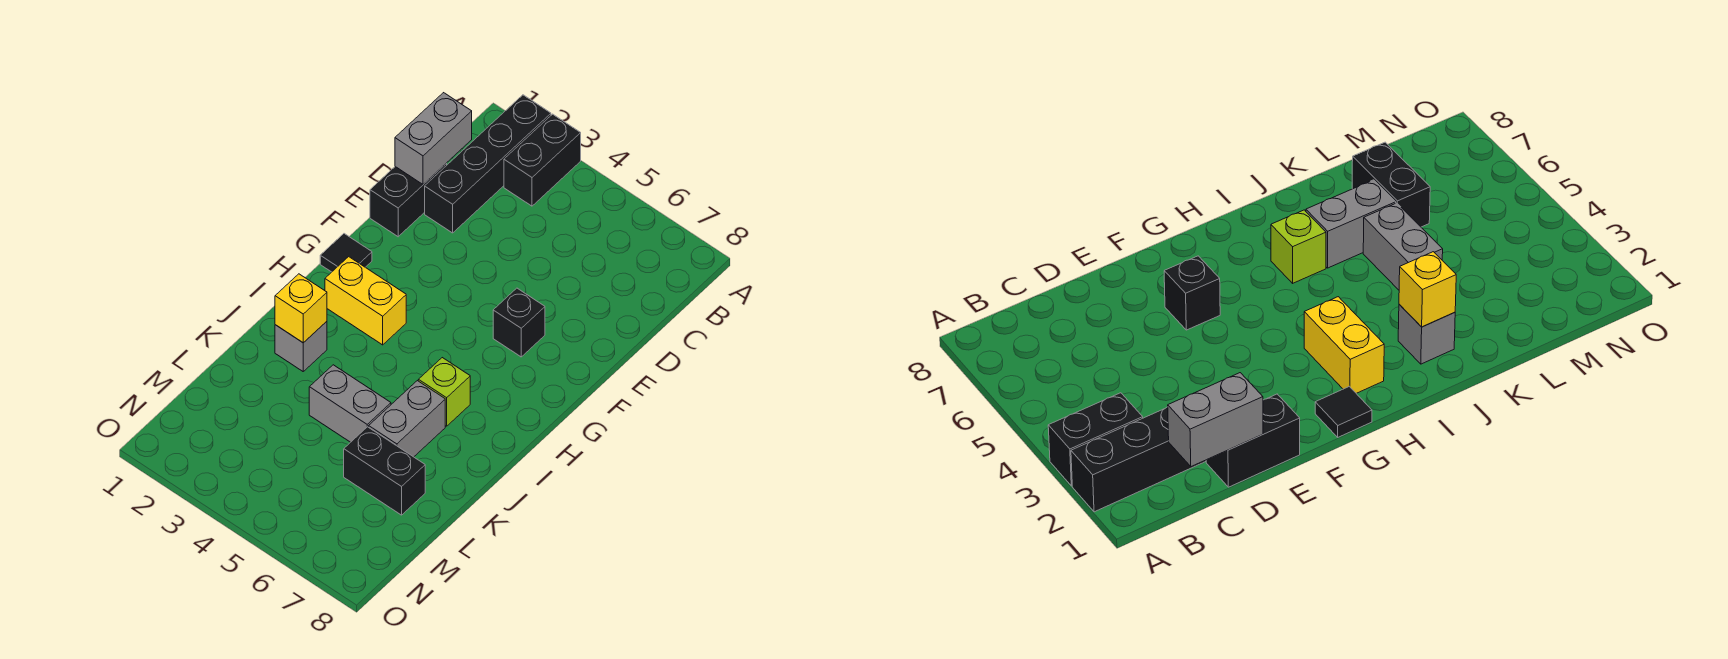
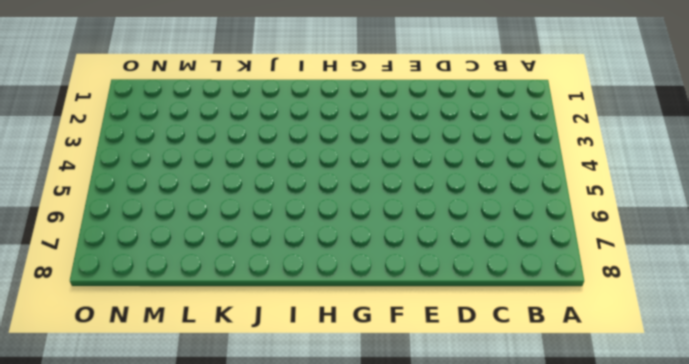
none -> black 1x4 brick [425,95,551,233]
none -> black 1x2 brick [504,114,581,206]
none -> black 1x2 brick [370,163,447,237]

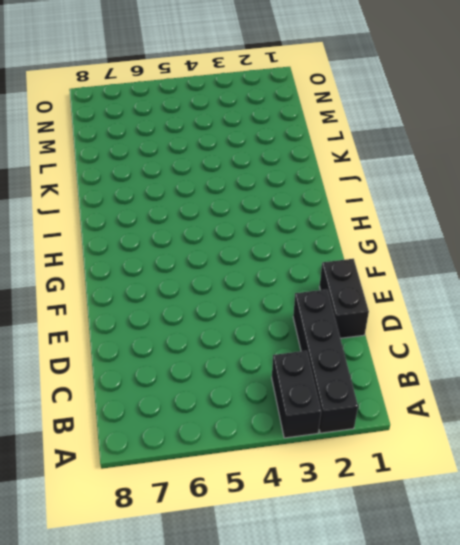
none -> black 1x1 brick [493,288,545,357]
none -> black 1x1 tile [320,234,372,272]
none -> yellow 1x2 brick [325,257,406,345]

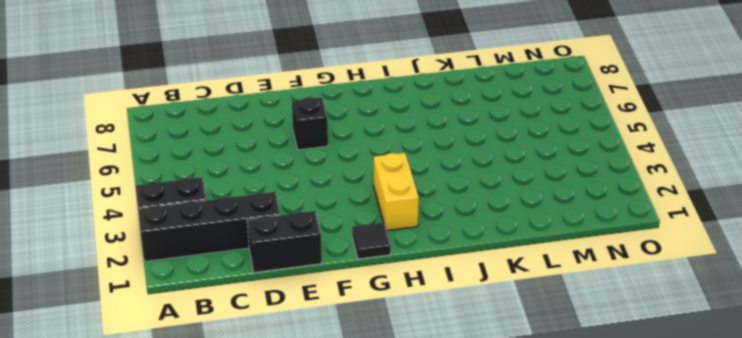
none -> lime 1x1 brick [418,358,470,426]
none -> grey 1x1 brick [275,321,327,371]
none -> grey 1x2 brick [369,381,445,457]

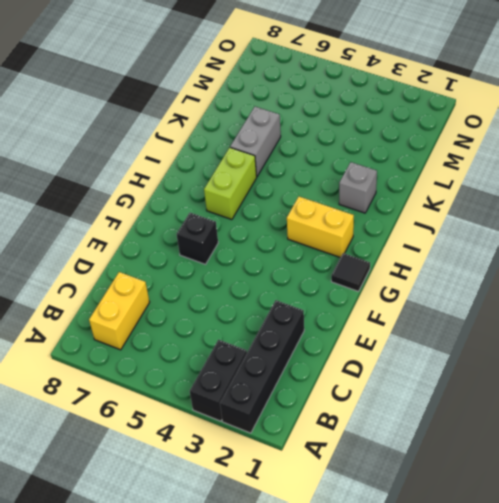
yellow 1x2 brick [89,272,150,350] -> none
lime 1x2 brick [204,148,257,220] -> lime 1x1 brick [418,358,470,426]
none -> black 1x2 brick [370,163,447,237]
none -> grey 1x2 brick [309,365,391,442]
none -> black 1x2 brick [344,427,425,515]

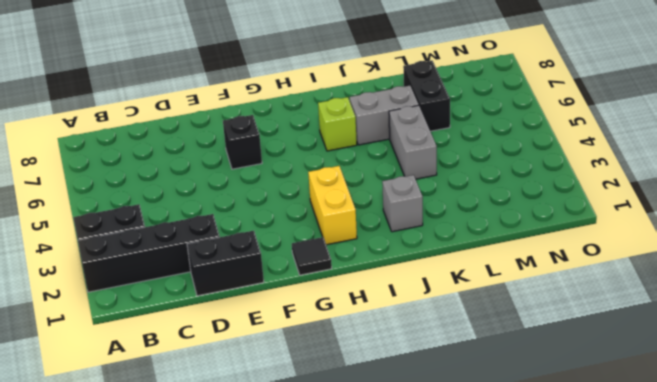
none -> grey 1x2 brick [395,93,472,184]
none -> yellow 1x1 brick [275,274,327,343]

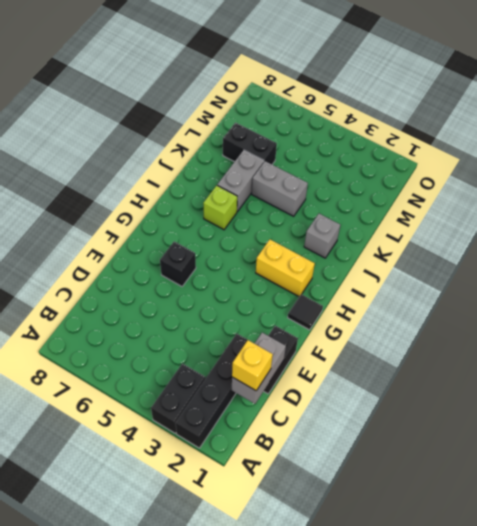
yellow 1x1 brick [232,340,273,391] -> yellow 1x1 brick moved to [275,274,327,343]

